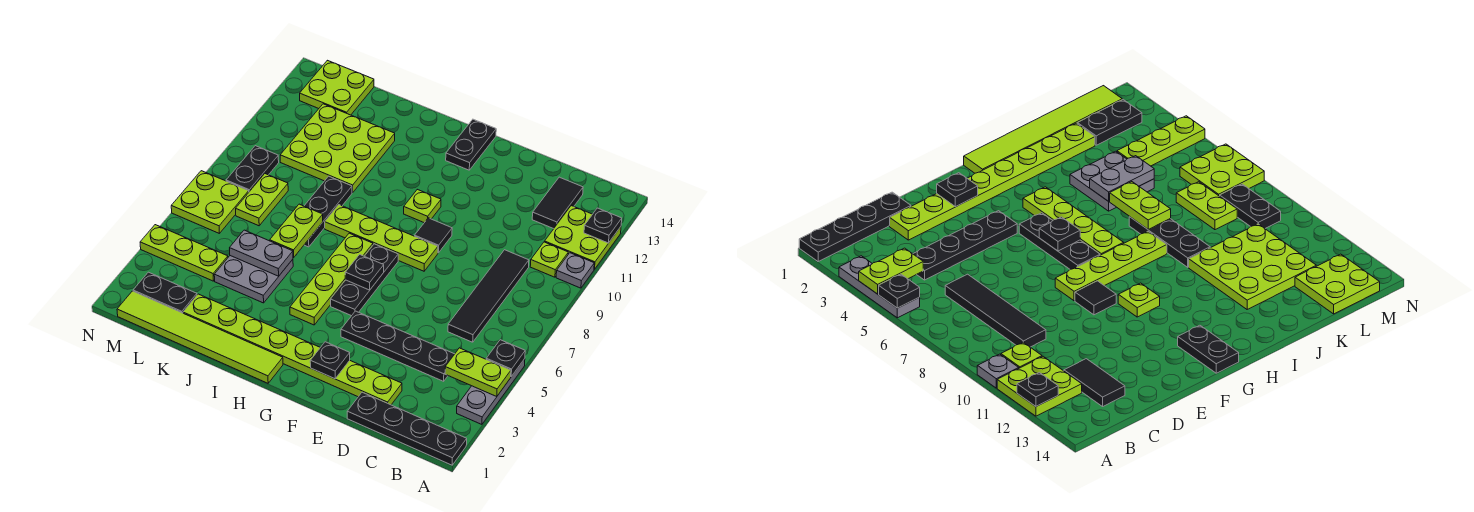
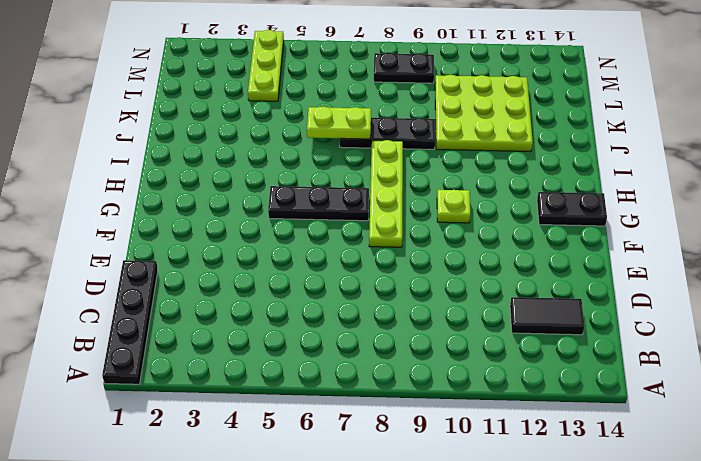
none -> grey 1x3 plate [457,359,525,424]
none -> grey 1x1 plate [556,253,594,288]
none -> lime 2x2 plate [545,206,621,269]
none -> lime 1x1 plate [530,242,568,277]

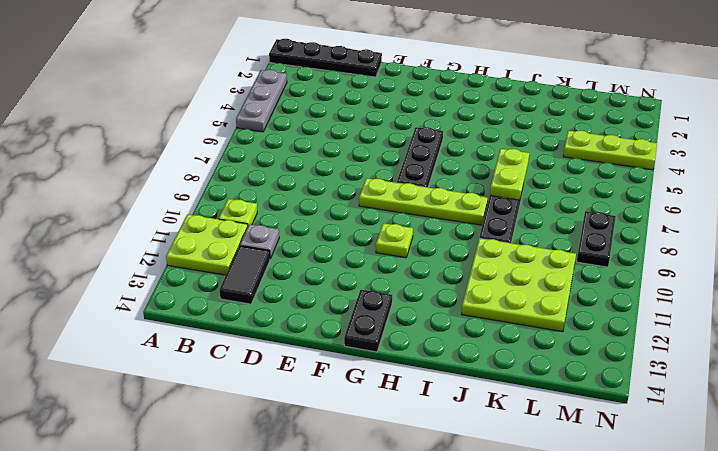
grey 1x1 plate [240,224,279,259] -> grey 1x1 plate moved to [556,253,594,288]
none -> black 1x4 plate [341,311,454,381]
none -> black 1x4 tile [448,250,529,342]
none -> lime 1x8 plate [183,294,402,405]
none -> black 1x1 tile [415,218,452,253]

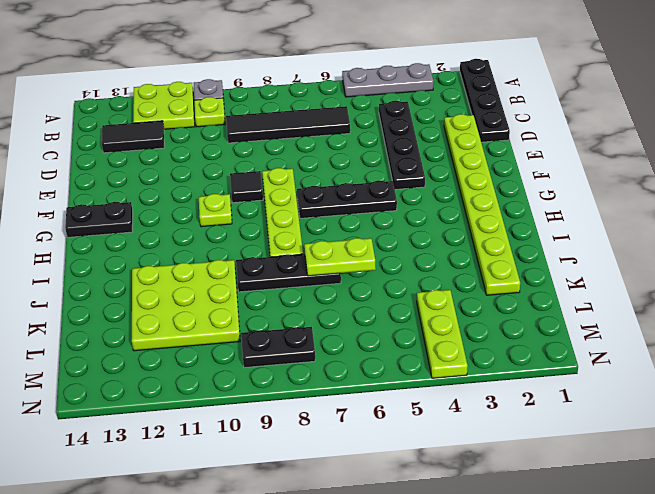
none -> lime 1x6 tile [117,291,283,383]
none -> lime 1x4 plate [290,233,373,325]
none -> grey 2x2 plate [214,256,293,303]
none -> black 1x2 plate [133,272,197,313]

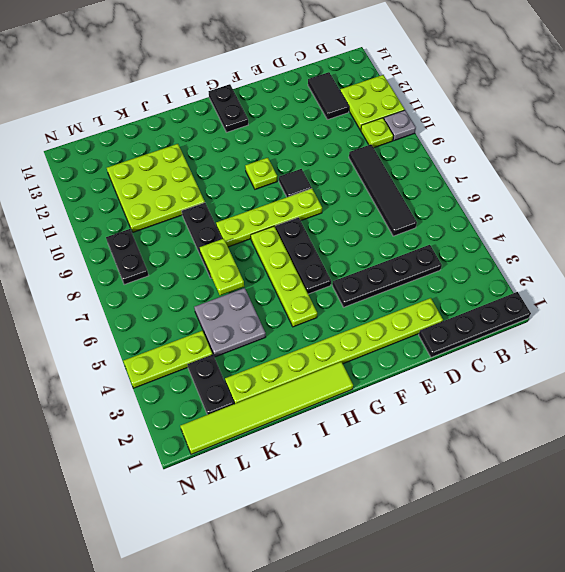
black 1x2 plate [187,355,234,415] -> black 1x2 plate turned to [133,272,197,313]
none -> grey 1x3 plate [457,359,525,424]
none -> lime 1x2 plate [236,174,288,226]
none -> lime 2x2 plate [300,60,374,115]
none -> lime 2x2 plate [171,171,249,233]

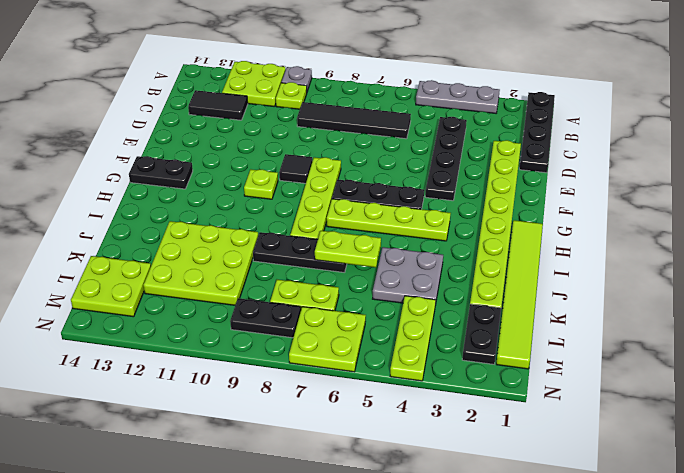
none -> lime 1x2 plate [445,348,511,397]
none -> black 1x1 plate [486,340,525,376]
none -> black 1x1 plate [584,208,622,243]
none -> black 1x1 plate [310,342,350,379]

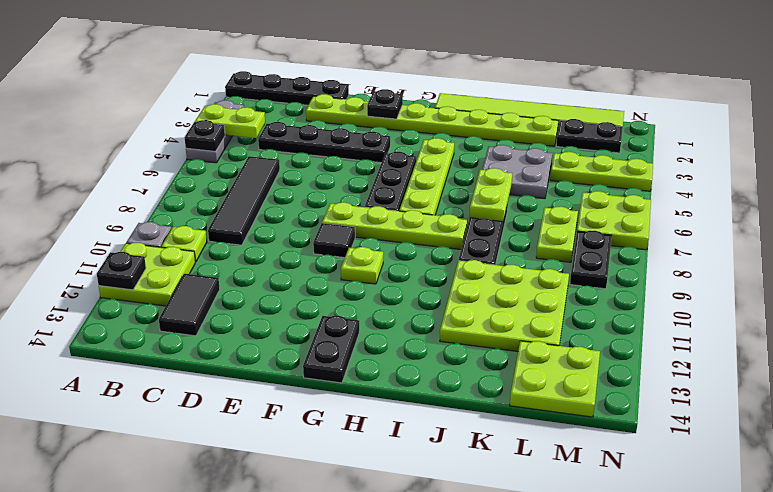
none -> black 1x1 plate [345,255,384,290]
none -> grey 1x2 plate [230,230,293,276]

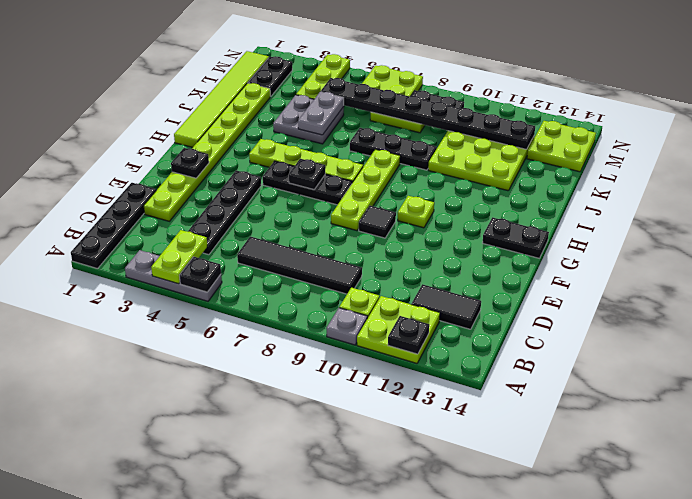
black 1x8 plate [320,78,535,149] -> none
none -> lime 1x2 plate [270,204,323,257]

